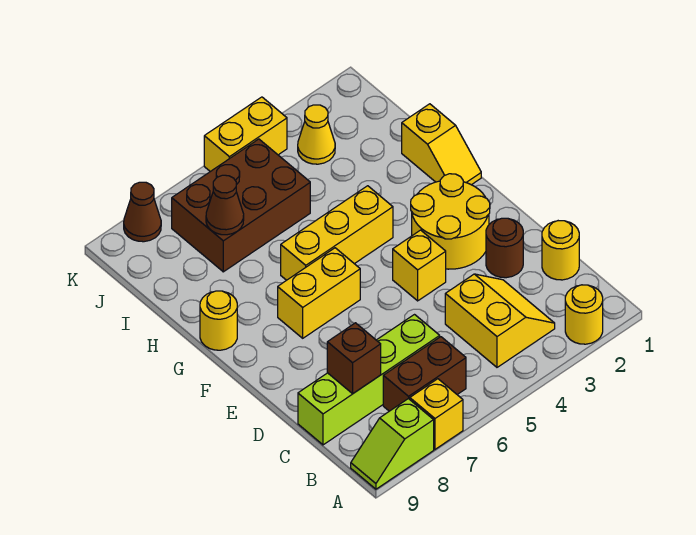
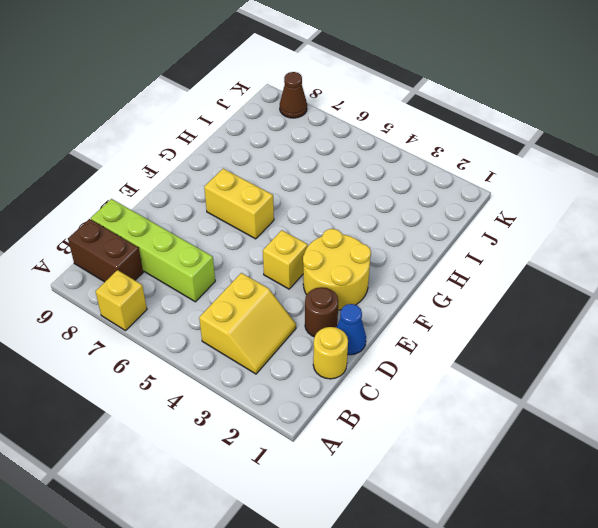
brown 1x2 brick [68,219,143,282] -> brown 1x2 brick moved to [383,337,466,411]
blue 1x1 cone [336,304,366,355] -> none
none -> yellow 1x1 round brick [565,285,603,344]
none -> lime 1x2 slope [351,399,434,489]
none -> yellow 1x2 slope [402,104,481,185]

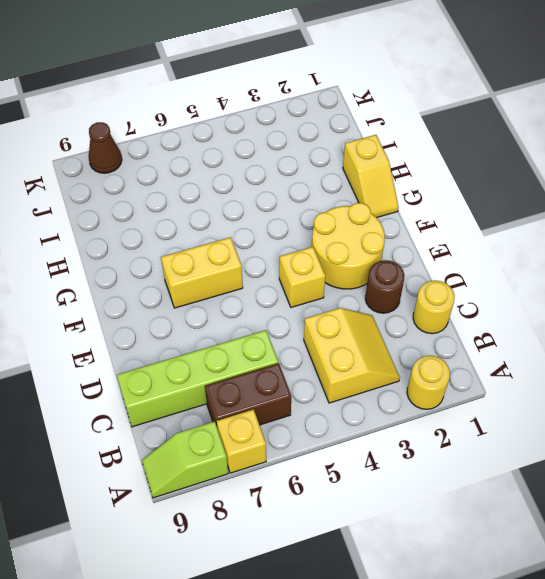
none -> yellow 1x3 brick [281,186,393,280]
none -> yellow 1x1 round brick [200,291,237,350]
none -> brown 2x3 brick [172,139,310,272]

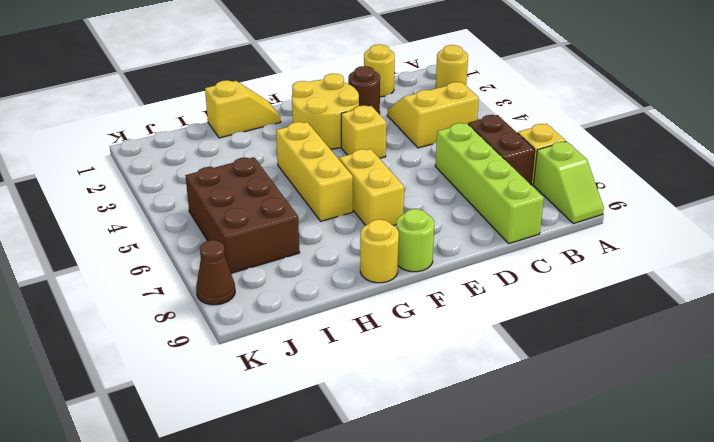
lime 1x1 round brick [396,209,434,272] -> none
none -> yellow 1x1 cone [298,105,335,164]
none -> yellow 1x2 brick [204,97,287,172]
none -> brown 1x1 brick [327,323,381,394]

